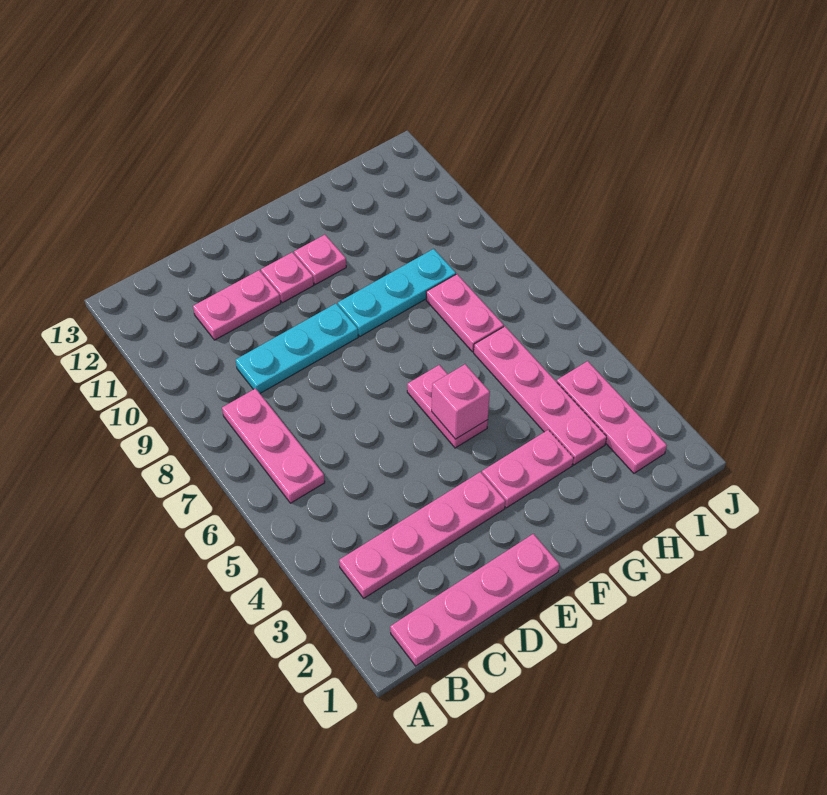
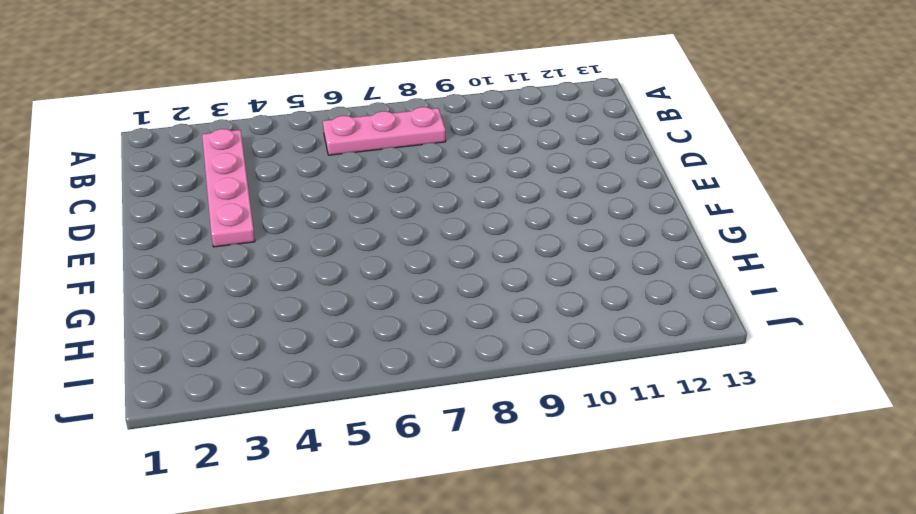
none -> pink 1x4 plate [390,534,560,666]
none -> cyan 1x3 plate [236,304,358,393]
none -> pink 1x2 plate [193,270,281,340]

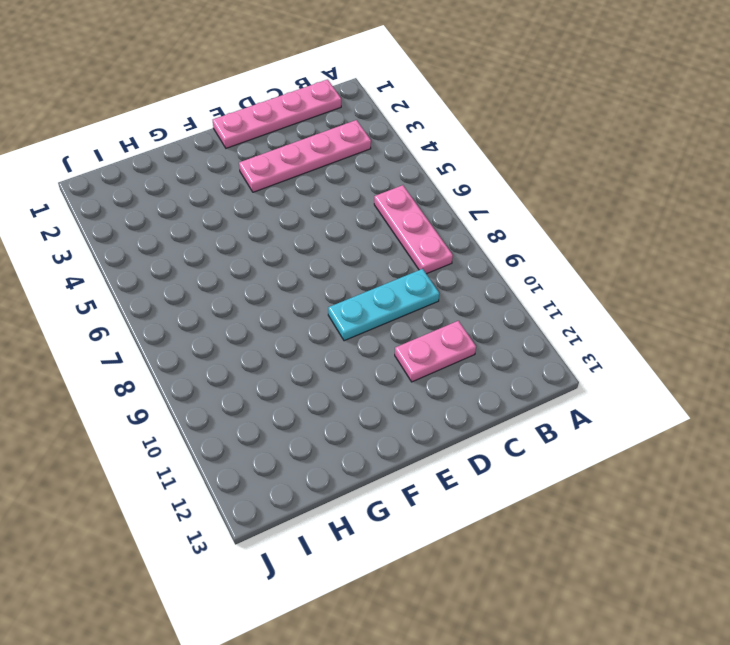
none -> pink 1x1 plate [261,252,314,303]
none -> pink 1x2 plate [482,430,574,508]
none -> pink 1x2 plate [407,365,488,448]

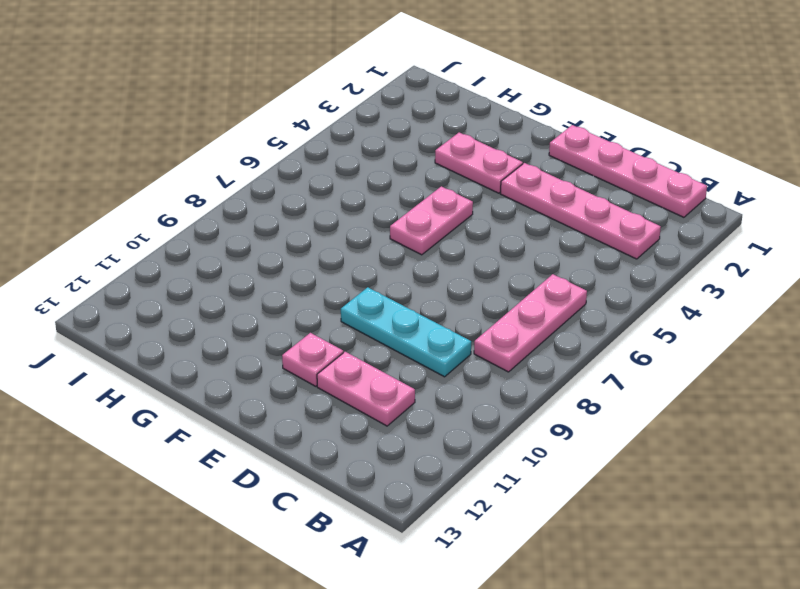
none -> cyan 1x3 plate [338,249,456,336]
none -> pink 1x1 plate [294,235,346,284]
none -> pink 1x4 plate [474,326,607,465]

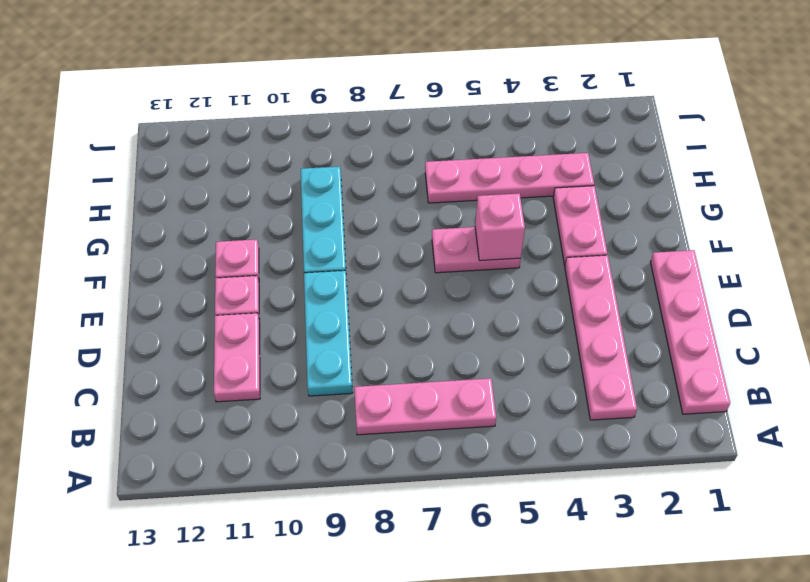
none -> pink 1x2 plate [426,274,504,352]
none -> pink 1x3 plate [557,361,667,473]

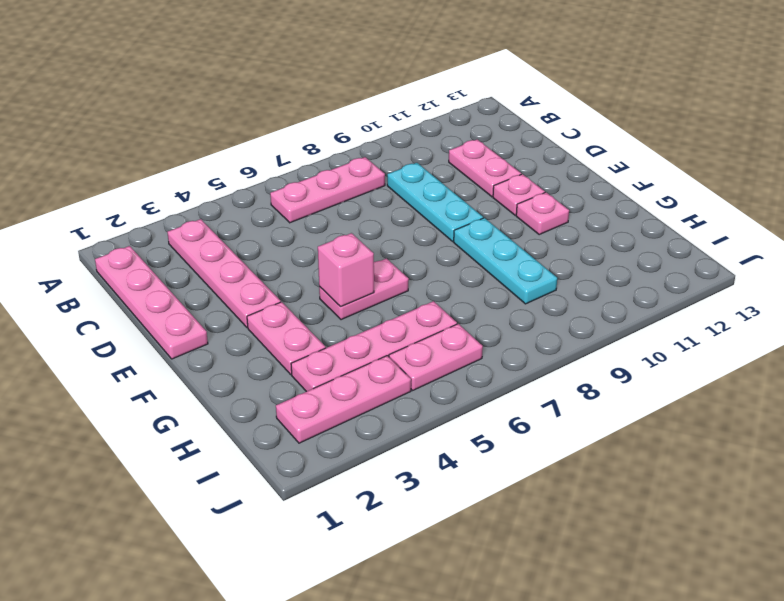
pink 1x2 plate [389,324,483,390] -> pink 1x2 plate moved to [426,274,504,352]

